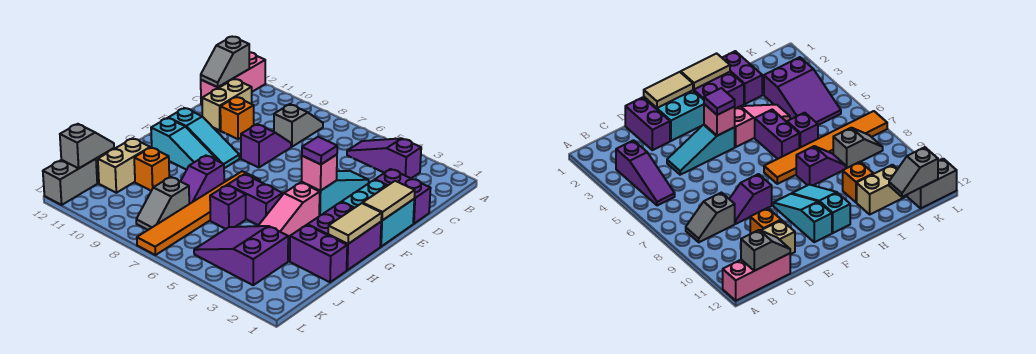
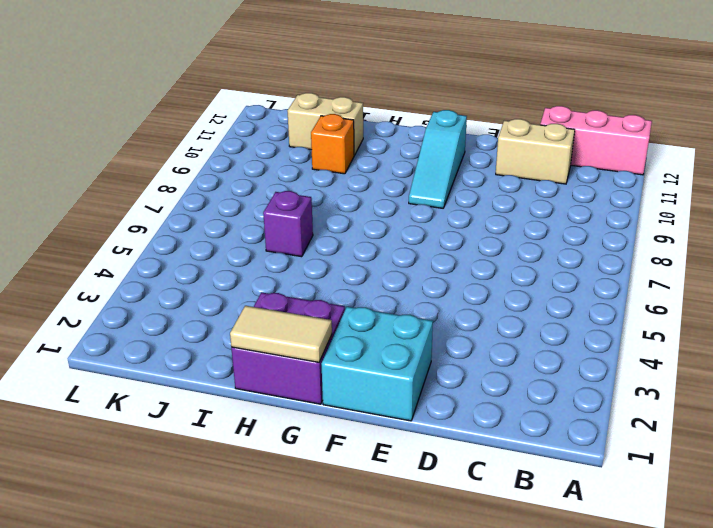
none -> purple 1x3 slope [347,138,421,178]
none -> grey 1x2 slope [274,104,323,147]
none -> purple 1x2 brick [375,169,431,224]

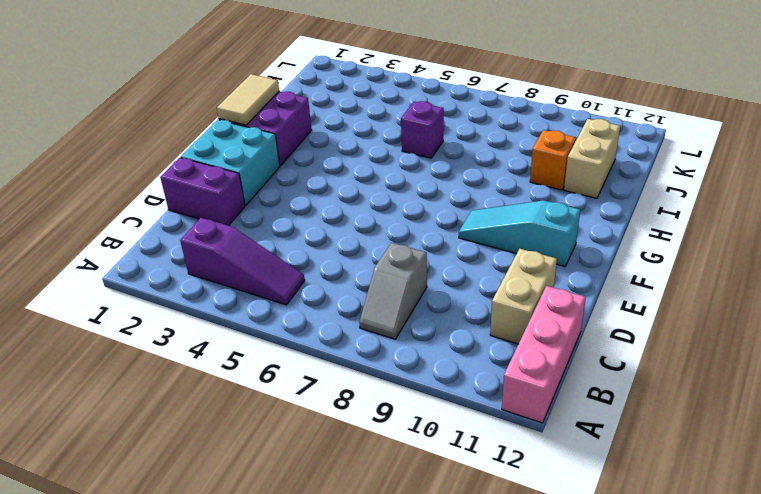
none -> cyan 1x3 slope [301,171,369,216]
none -> purple 1x2 slope [241,124,291,168]
none -> orange 1x1 brick [220,97,254,139]

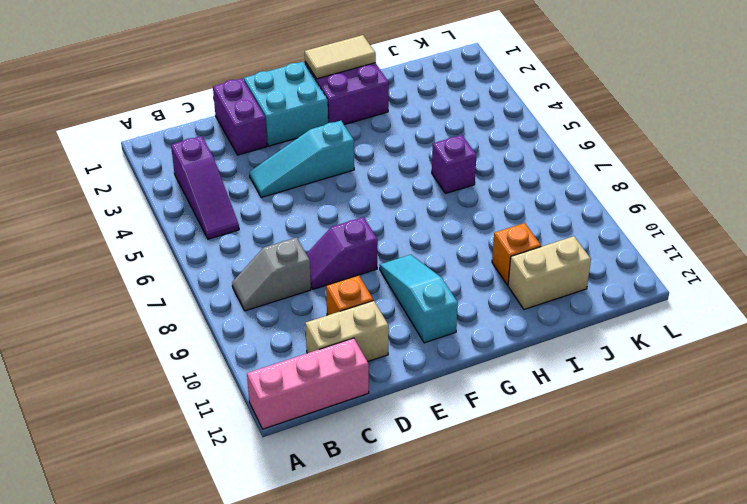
none -> pink 1x3 slope [258,183,320,238]
none -> orange 1x6 tile [137,171,260,255]
none -> cyan 1x3 slope [151,118,218,170]

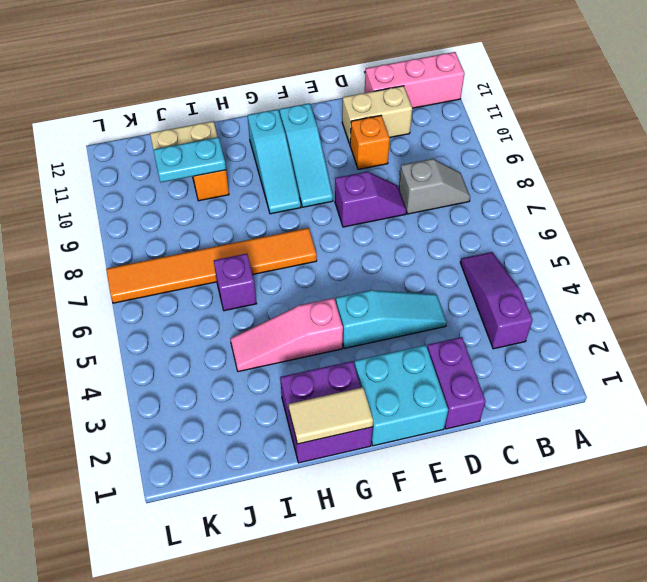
cyan 1x2 plate [153,137,226,182] -> none
none -> purple 1x2 brick [228,174,283,225]
none -> purple 1x2 slope [181,156,224,204]
none -> purple 1x2 brick [290,225,347,282]

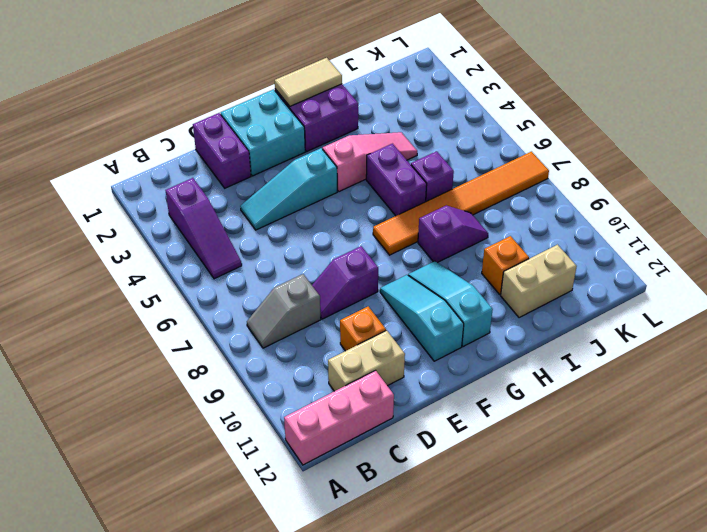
none -> purple 1x2 brick [290,225,347,282]
none -> purple 2x3 slope [194,226,288,285]
none -> grey 1x2 slope [136,177,189,230]

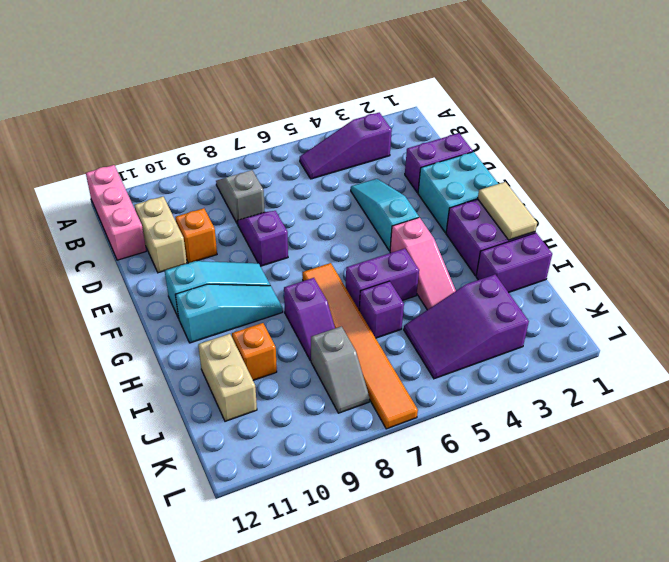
none -> grey 1x2 brick [43,159,97,205]
none -> grey 1x2 slope [201,37,249,87]
none -> tan 1x2 tile [363,181,415,220]

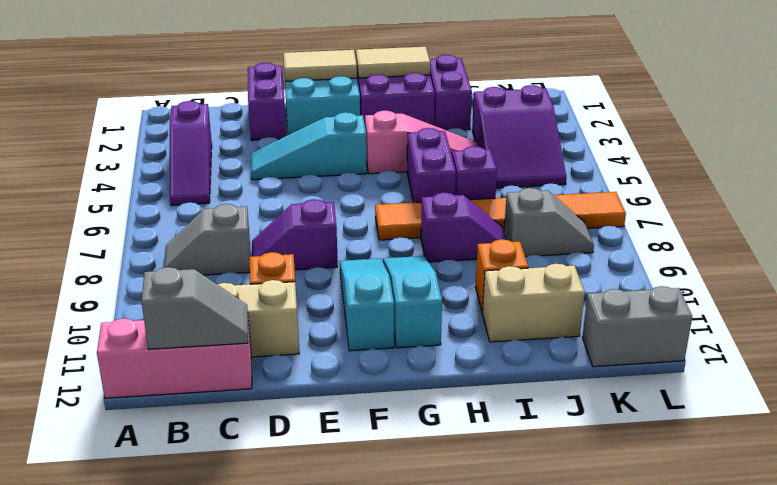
none -> pink 1x1 brick [302,155,337,191]
none -> grey 1x2 slope [60,124,114,168]
none -> purple 1x1 tile [302,137,337,164]

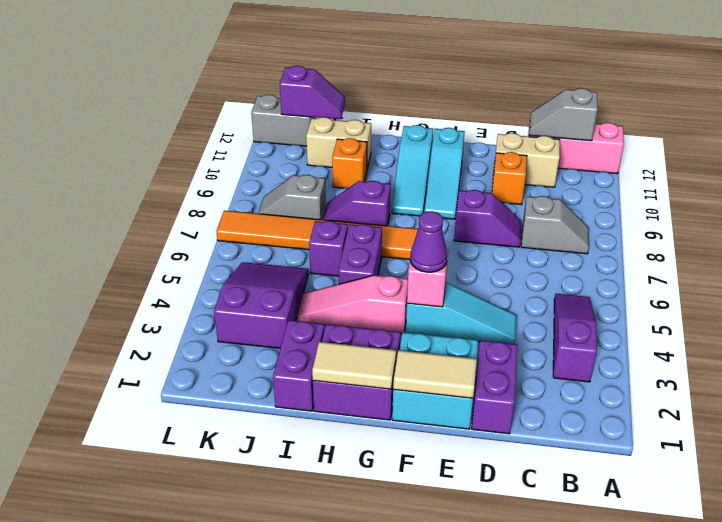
purple 1x1 cone [410,211,447,272] -> purple 1x1 tile [302,137,337,164]
purple 1x2 slope [280,66,345,119] -> grey 1x2 slope [60,124,114,168]

